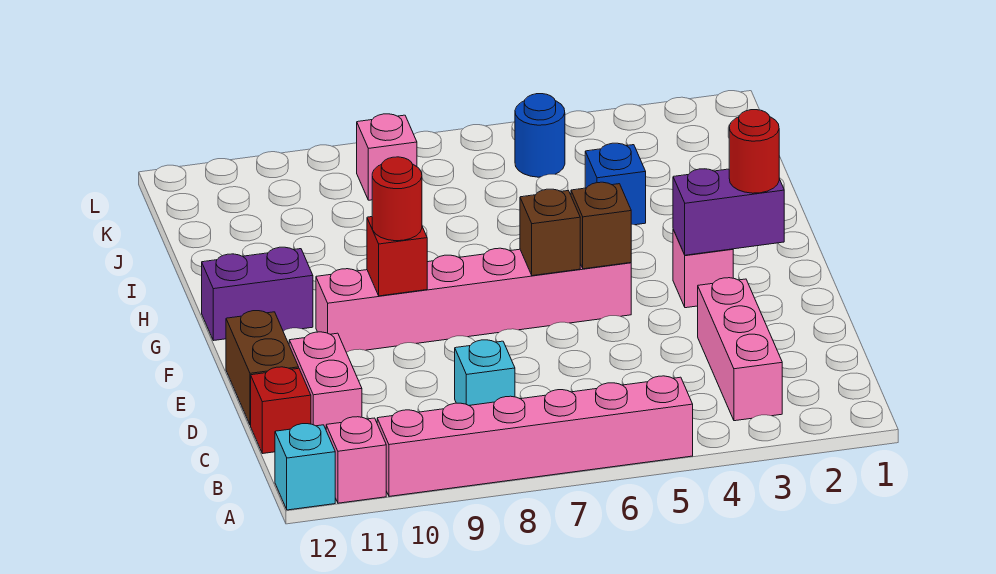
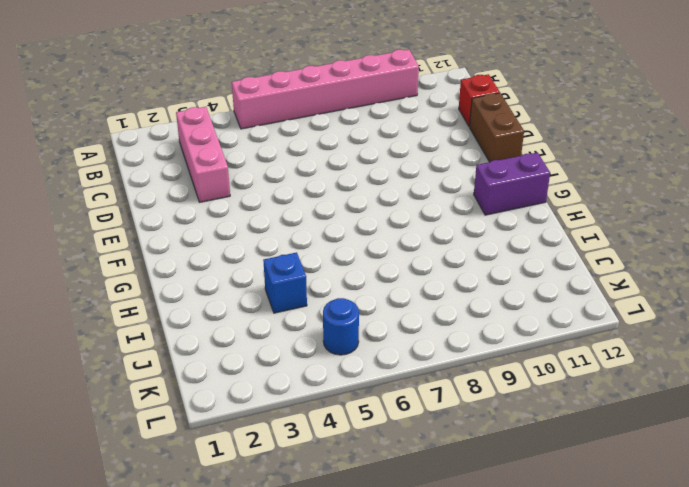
none -> pink 1x1 brick [326,417,386,503]
none -> cyan 1x1 brick [275,424,335,510]
none -> cyan 1x1 brick [455,340,515,406]

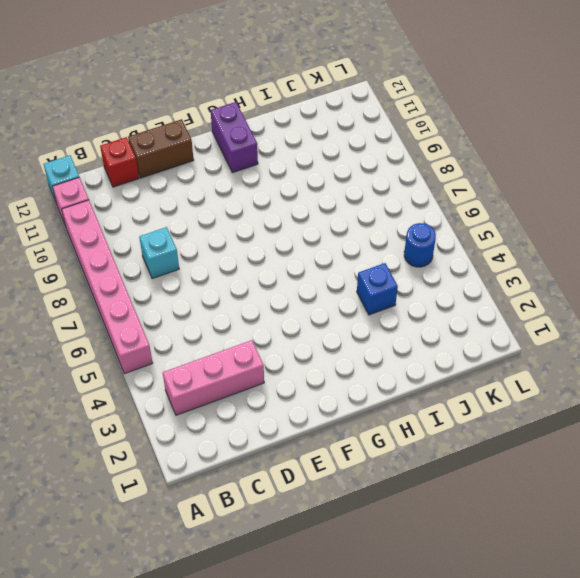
none -> pink 1x2 brick [289,332,362,429]
none -> pink 1x1 brick [673,230,733,308]
none -> pink 1x6 brick [316,248,631,352]

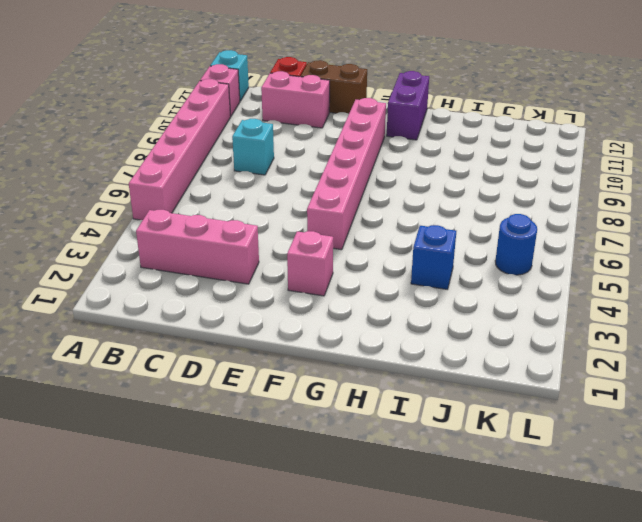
none -> pink 1x1 brick [357,114,417,200]
none -> purple 1x2 brick [673,169,784,255]
none -> brown 1x1 brick [571,182,631,269]

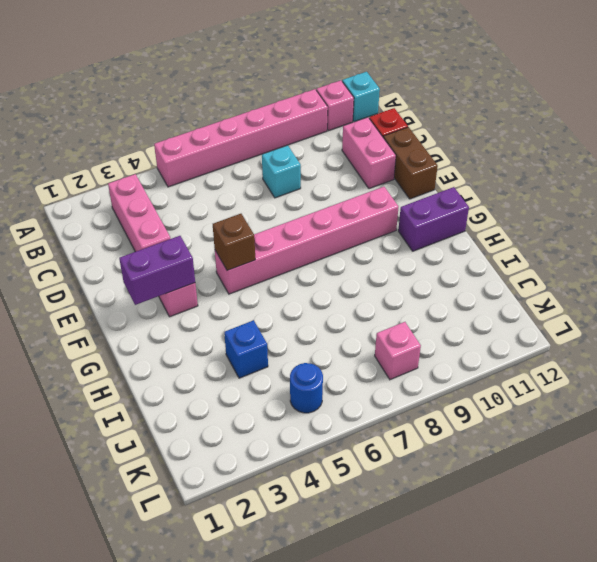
none -> brown 1x1 brick [520,189,580,276]
none -> red 1x1 brick [367,217,427,296]
none -> red 1x1 round brick [729,110,779,193]

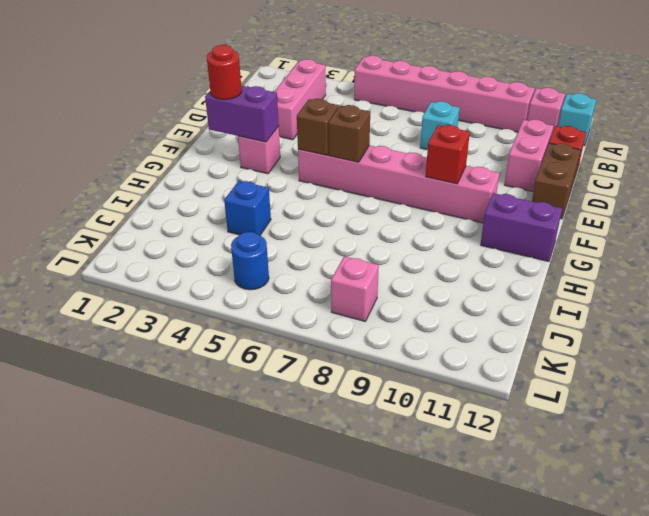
none -> red 1x1 round brick [372,157,422,241]

